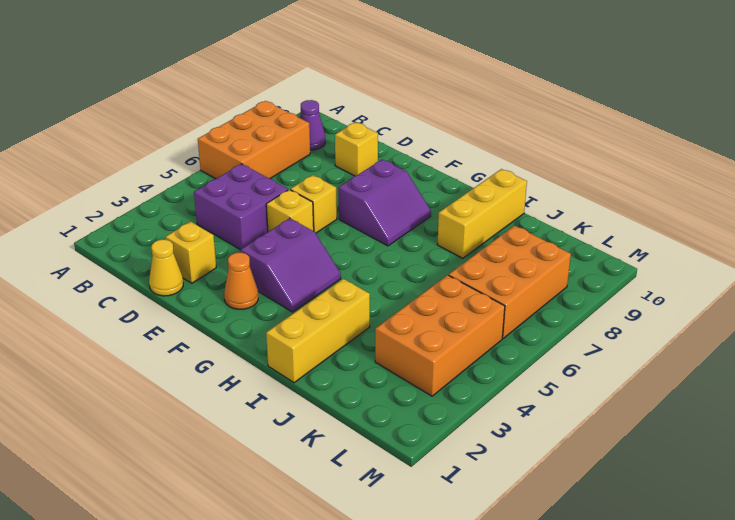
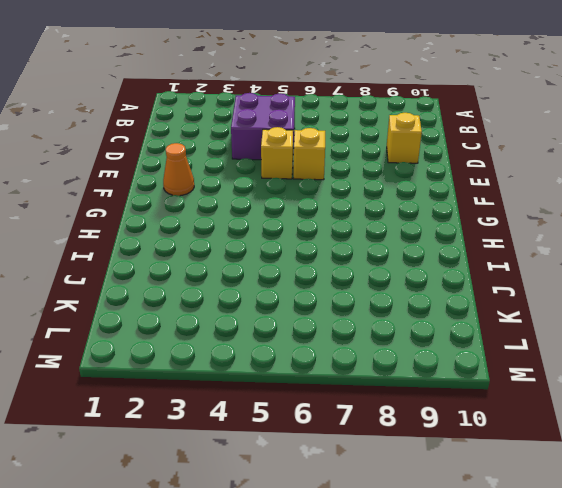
none -> orange 2x3 brick [198,101,310,179]
none -> purple 1x1 cone [300,100,325,150]
none -> yellow 1x1 cone [149,240,183,296]

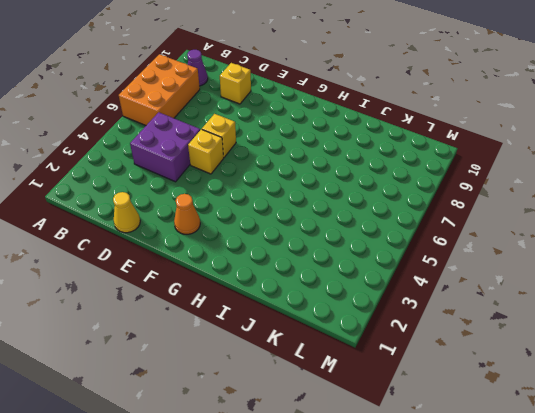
none -> yellow 1x1 brick [166,222,216,283]
none -> purple 2x2 slope [241,218,341,312]
none -> purple 2x2 slope [338,159,431,246]

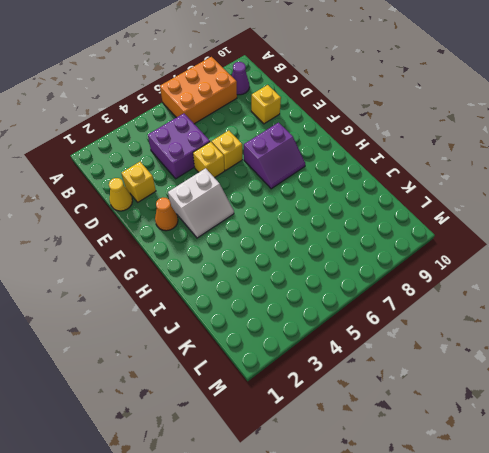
white 2x2 slope [168,168,234,238] -> purple 2x2 slope [241,218,341,312]
none -> yellow 1x3 brick [266,279,370,383]
none -> yellow 1x3 brick [437,169,527,258]
none -> orange 2x3 brick [375,275,505,396]

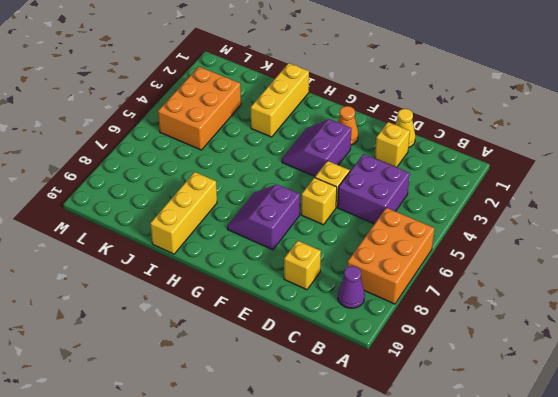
none -> orange 2x3 brick [449,226,571,338]

